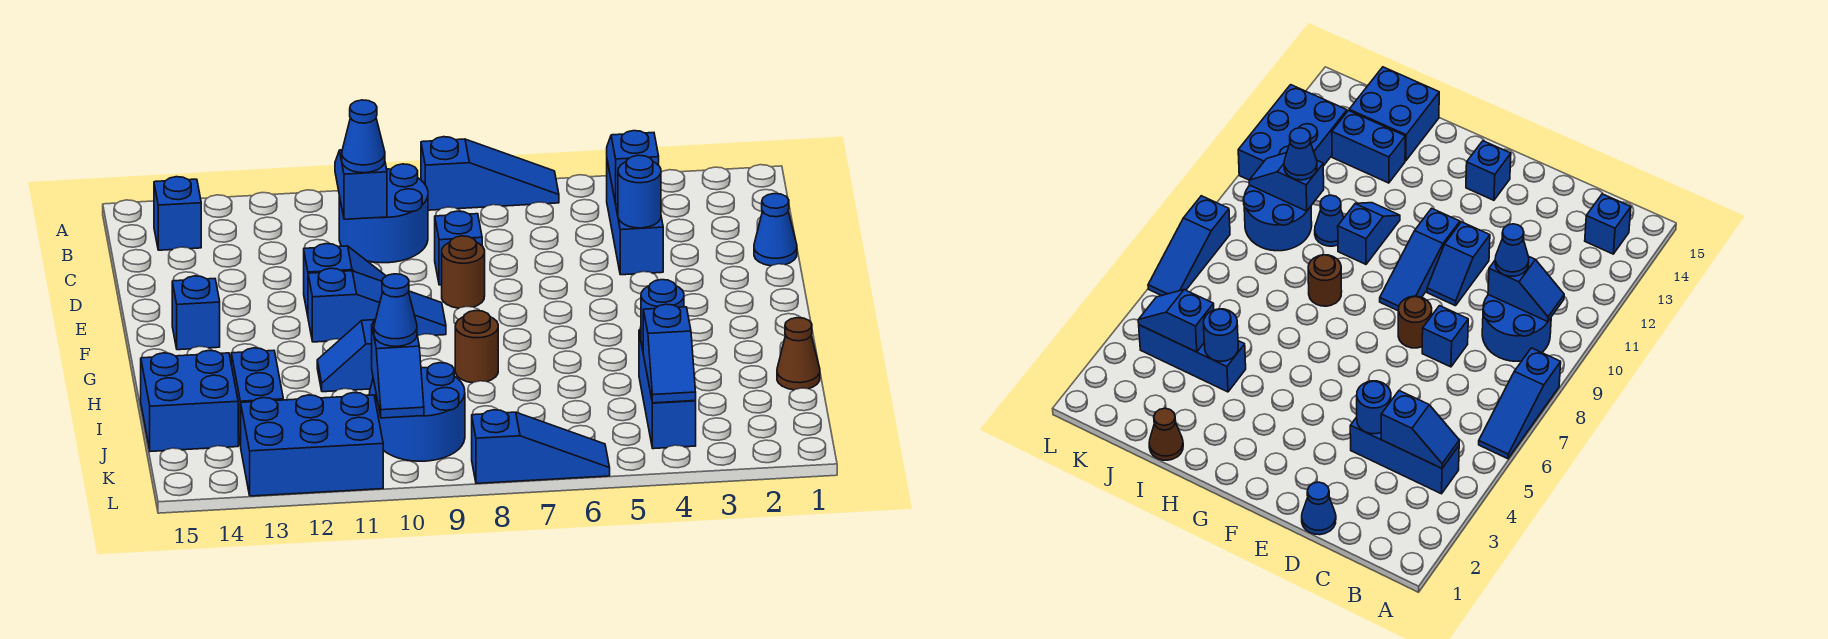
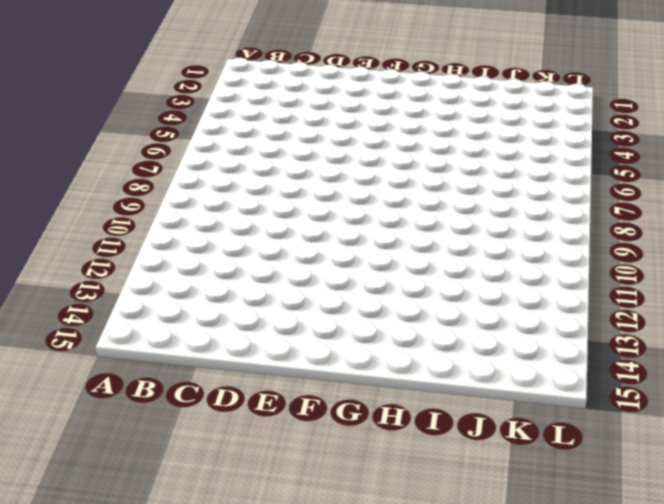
none -> blue 1x3 slope [421,137,559,210]
none -> blue 1x3 brick [607,161,663,275]
none -> blue 2x2 round brick [339,164,428,263]

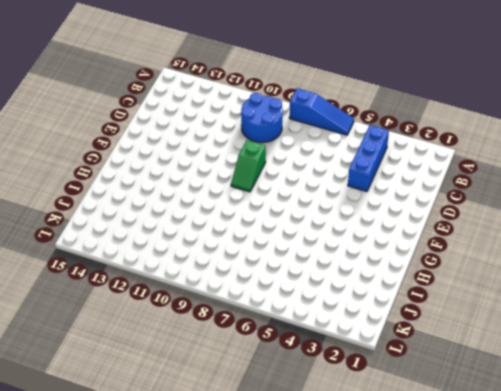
green 1x2 slope [231,140,266,192] -> blue 1x3 slope [308,268,446,342]
none -> blue 1x1 brick [154,177,201,250]
none -> blue 1x1 cone [754,194,797,266]
none -> blue 1x1 brick [435,211,482,285]

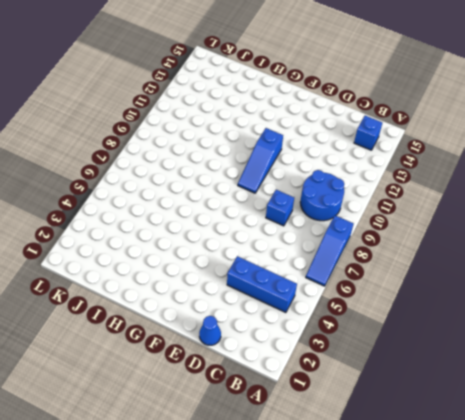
none -> brown 1x1 round brick [442,236,485,308]
none -> blue 1x2 slope [304,244,386,315]
none -> blue 1x1 brick [172,276,220,350]

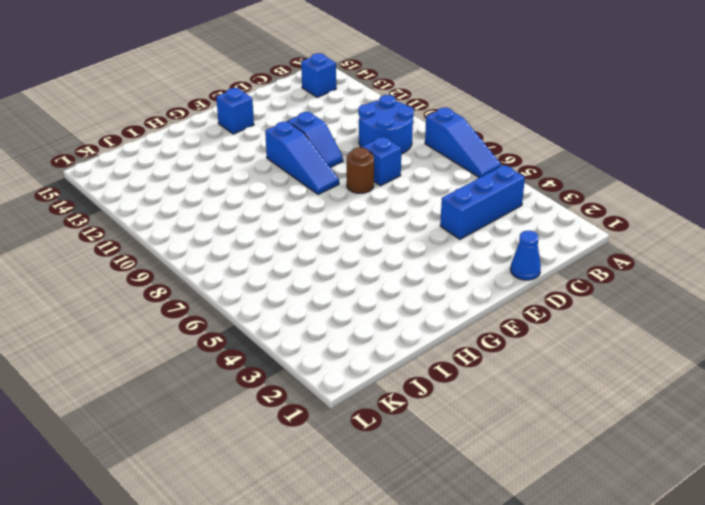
none -> brown 1x1 round brick [455,311,498,383]
none -> blue 1x2 slope [317,319,376,392]
none -> brown 1x1 cone [777,318,820,390]

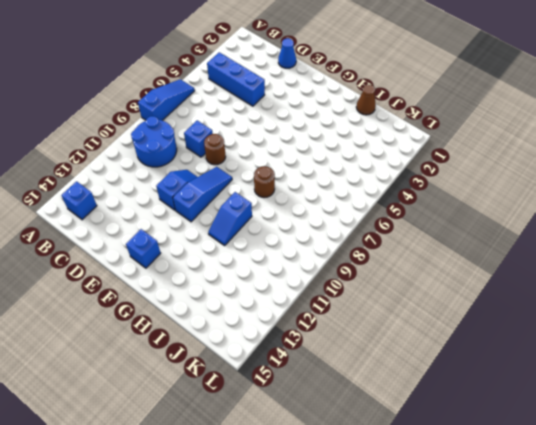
none -> blue 1x3 brick [639,330,696,449]
none -> blue 1x1 cone [1315,195,1344,246]
none -> blue 1x2 brick [231,348,283,446]

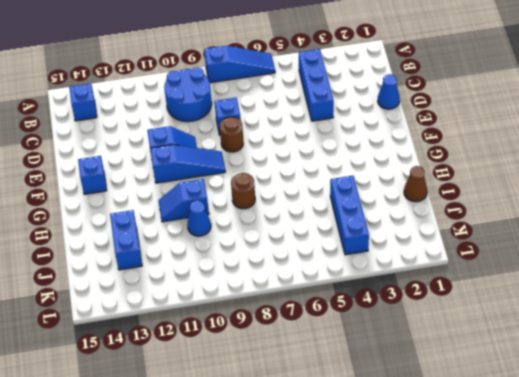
none -> blue 2x2 brick [141,350,238,452]
none -> blue 2x2 round brick [376,363,465,461]
none -> blue 2x3 brick [241,393,383,496]

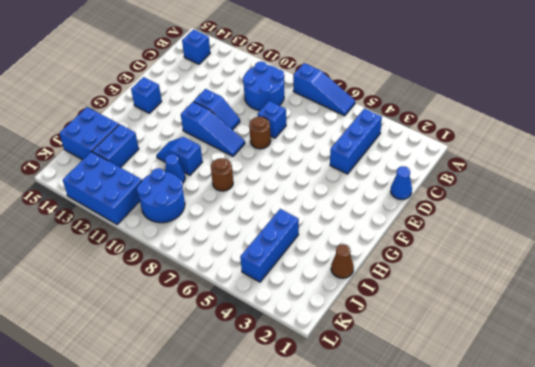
none -> blue 1x3 slope [472,410,610,484]
none -> blue 1x2 slope [607,131,659,204]
none -> blue 1x2 slope [335,150,387,219]

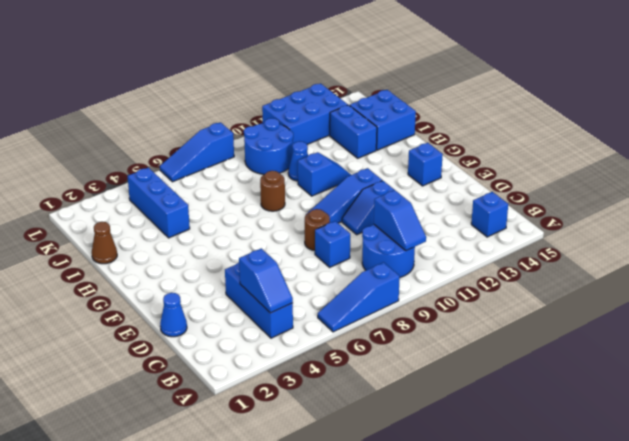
none -> blue 1x1 round brick [618,155,661,228]
none -> blue 1x1 round brick [641,280,684,344]
none -> blue 1x2 slope [643,304,696,403]

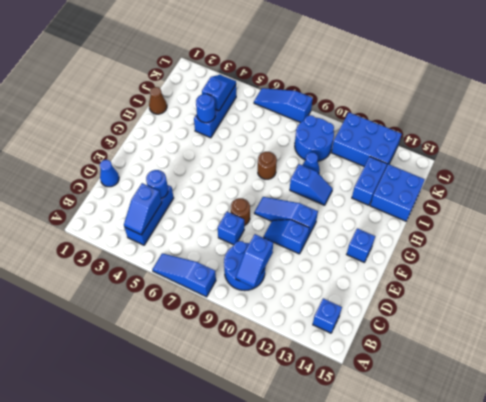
none -> blue 1x2 slope [372,324,424,418]
none -> blue 1x1 cone [342,100,385,173]
none -> blue 1x1 cone [374,274,417,346]

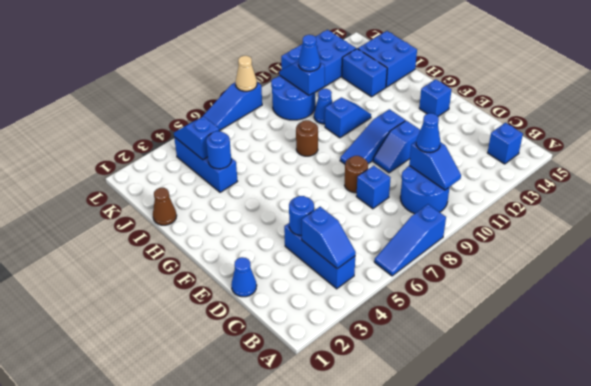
tan 1x1 cone [236,56,257,91] -> none

